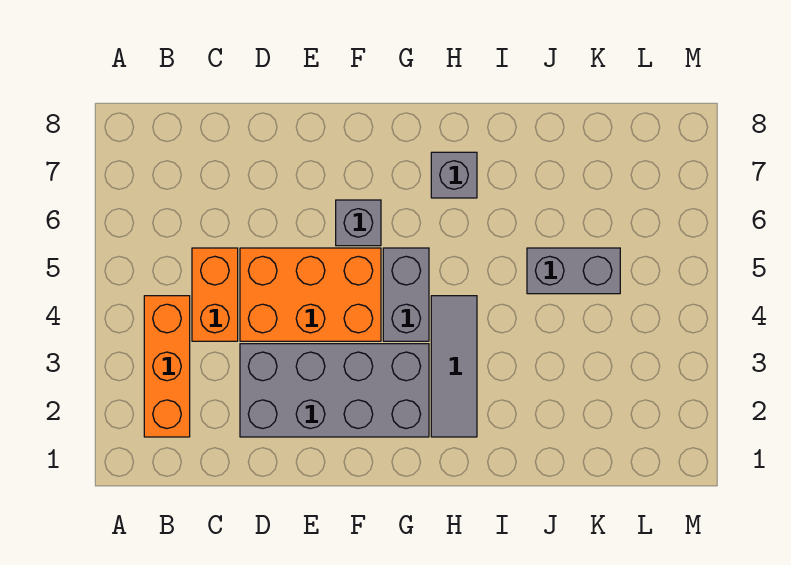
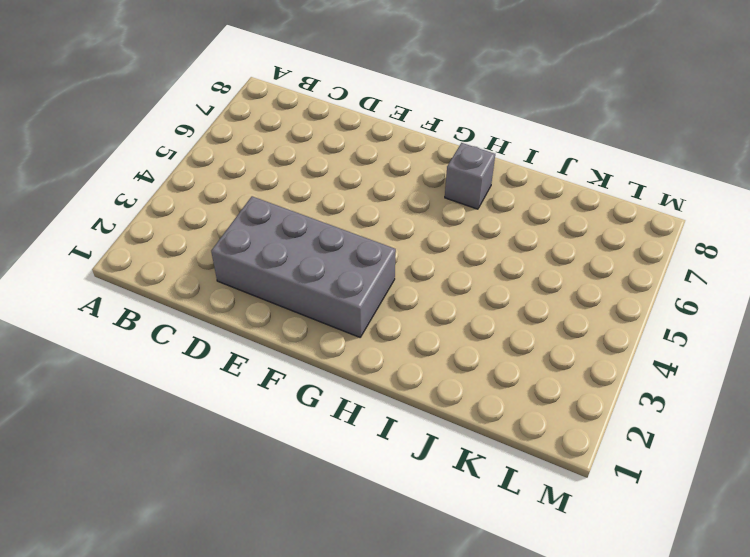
none -> orange 1x3 brick [144,296,190,437]
none -> orange 1x2 brick [192,248,238,341]

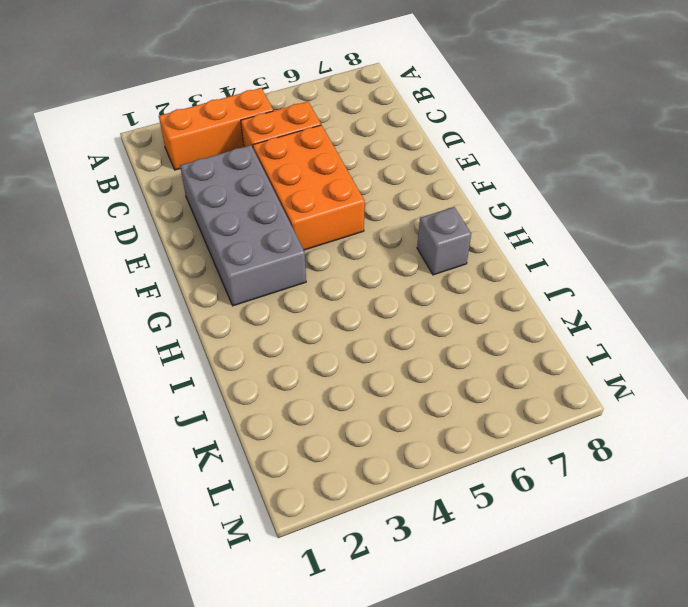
none -> grey 1x1 brick [336,200,381,246]
none -> grey 1x2 brick [383,248,429,341]

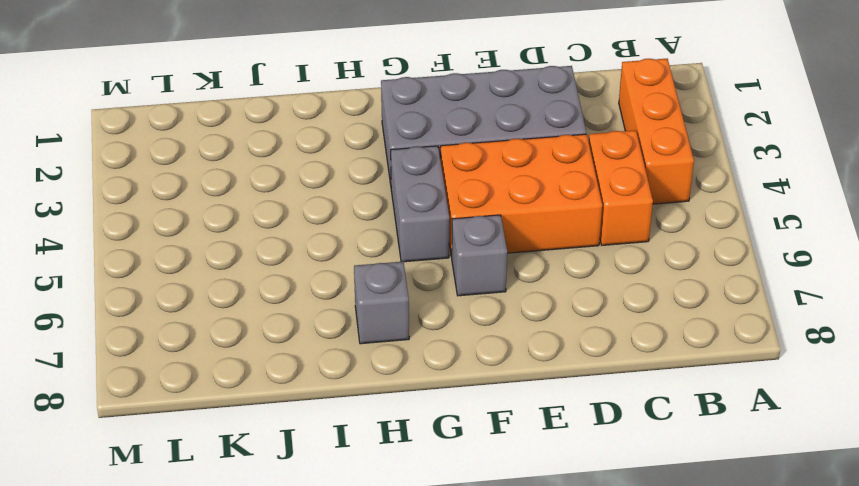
none -> grey 1x3 tile [431,296,477,437]
none -> grey 1x2 brick [527,248,620,294]

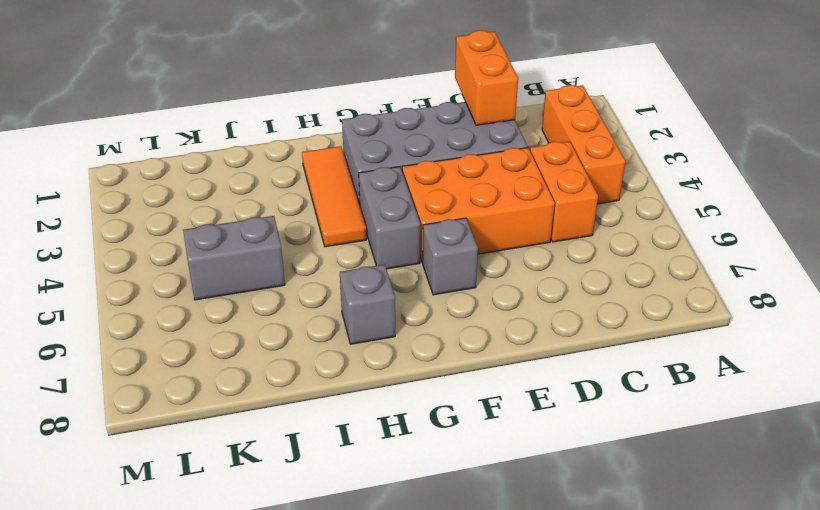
orange 1x2 brick [455,30,518,125] -> none
orange 1x3 tile [302,146,366,247] -> grey 1x3 tile [431,296,477,437]

